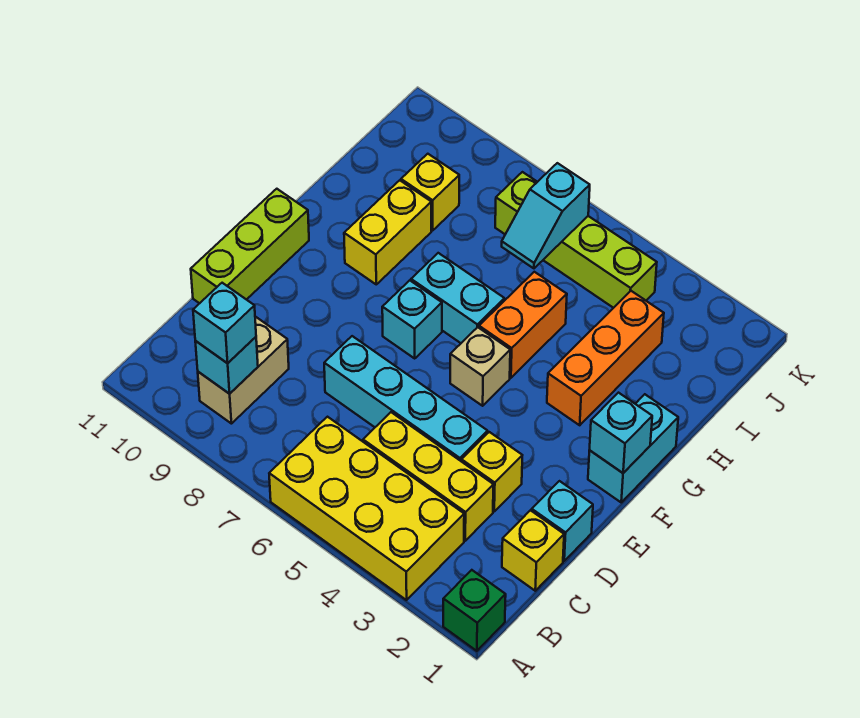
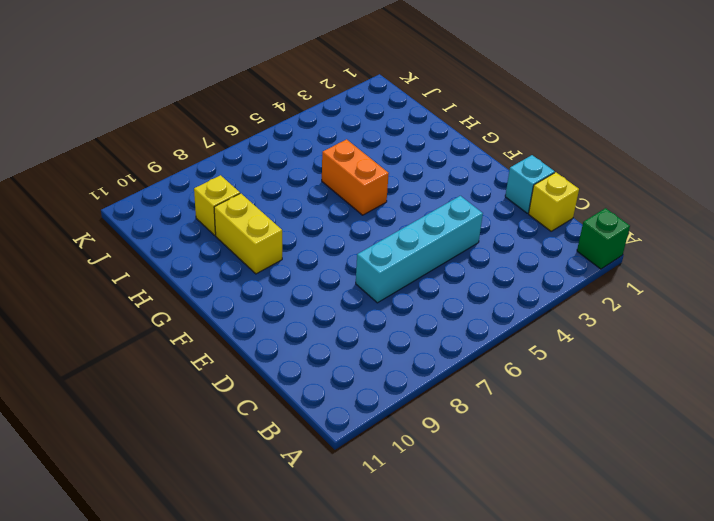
none -> yellow 2x4 brick [269,417,464,600]
none -> tan 1x2 brick [198,317,289,424]
none -> yellow 1x3 brick [363,412,493,541]

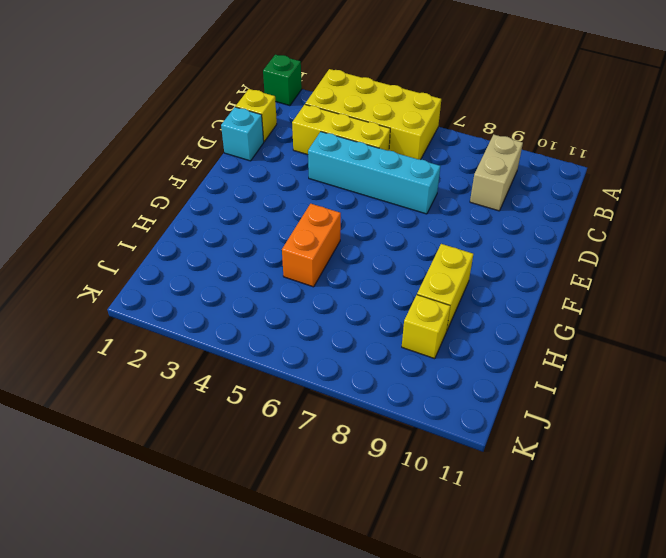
none -> yellow 1x1 brick [462,432,522,511]
none -> lime 1x3 brick [191,189,309,303]
none -> cyan 1x2 brick [588,394,678,502]

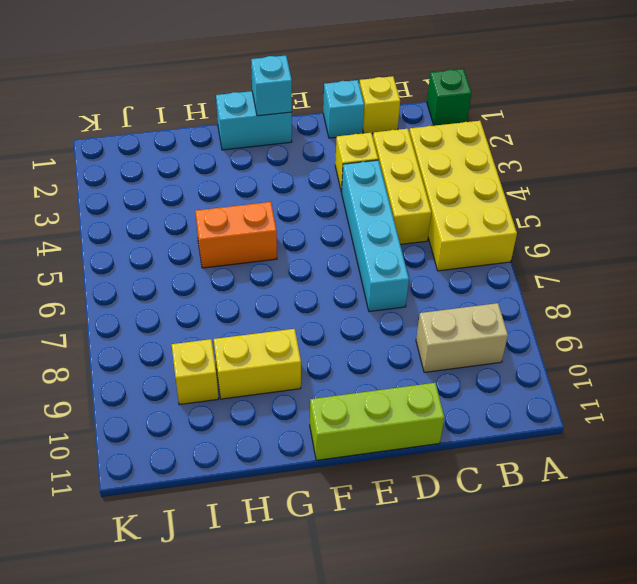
none -> tan 1x1 brick [450,327,510,406]
none -> cyan 1x1 brick [382,280,442,358]
none -> orange 1x3 brick [547,291,664,425]

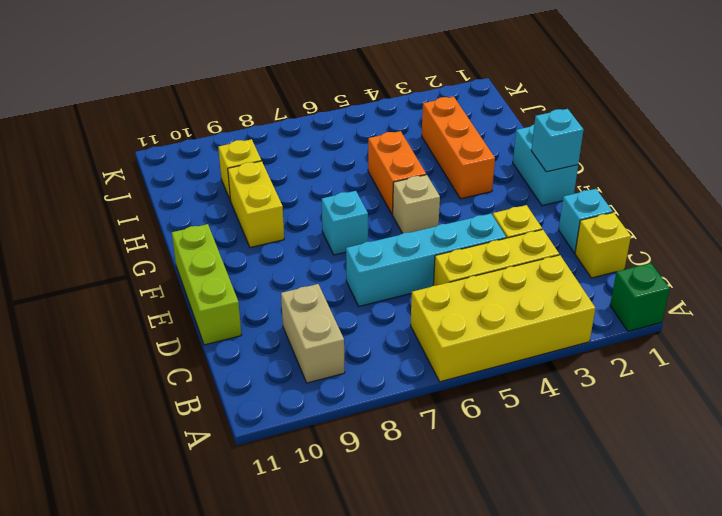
none -> cyan 1x2 brick [411,253,504,343]
none -> lime 1x4 brick [495,172,657,308]
none -> cyan 1x1 brick [195,337,258,394]

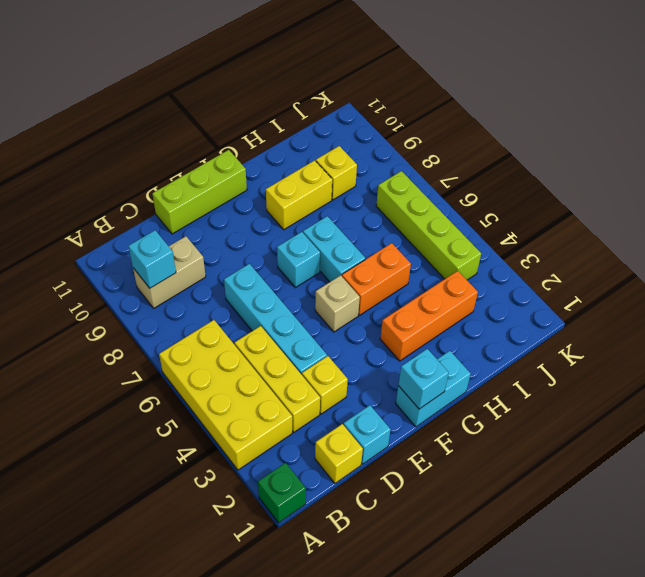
none -> cyan 1x2 slope [502,163,590,268]
none -> cyan 1x1 brick [193,283,256,363]

